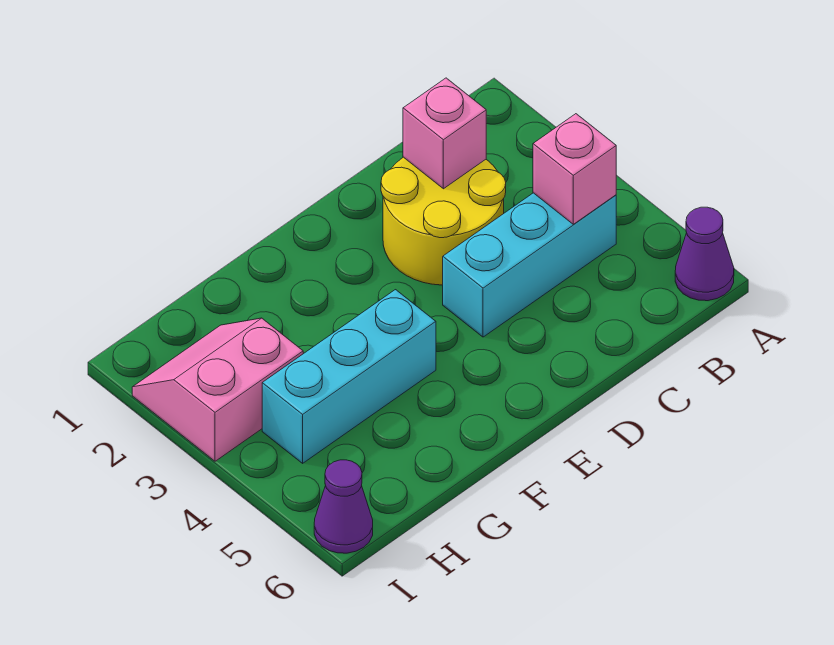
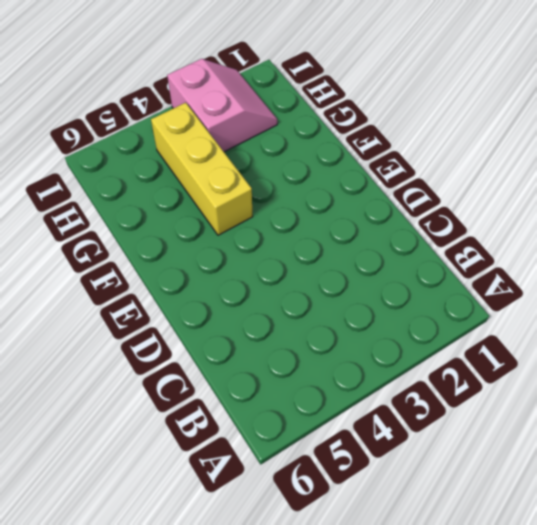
yellow 1x3 brick [151,103,253,235] -> cyan 1x3 brick [262,290,436,463]
none -> purple 1x1 cone [675,207,734,301]
none -> cyan 1x3 brick [443,193,616,337]

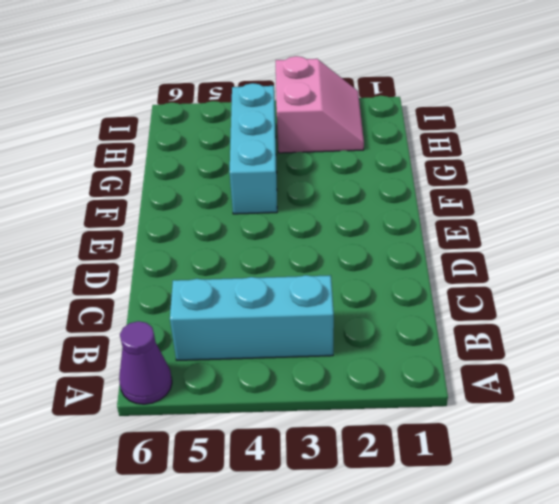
cyan 1x3 brick [170,275,334,360] -> cyan 1x3 brick turned to [443,193,616,337]
none -> yellow 2x2 round brick [381,157,506,285]
none -> purple 1x1 cone [314,460,373,553]

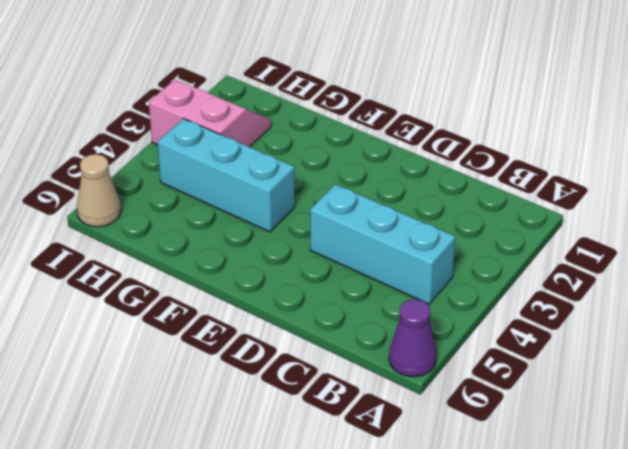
tan 1x1 cone [77,154,121,227] -> purple 1x1 cone [314,460,373,553]
none -> yellow 2x2 round brick [381,157,506,285]
none -> pink 1x1 brick [533,114,616,224]

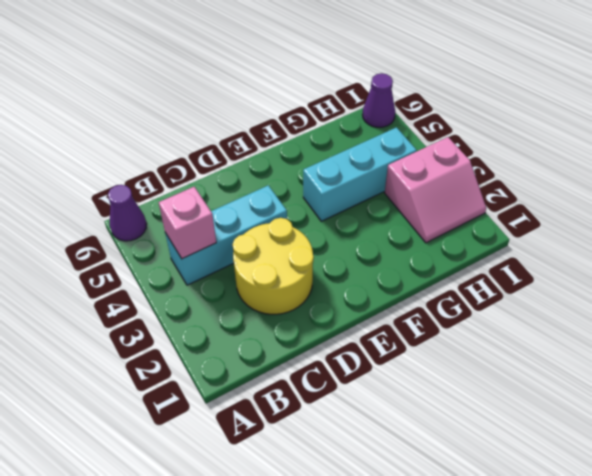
none -> pink 1x1 brick [403,78,486,189]

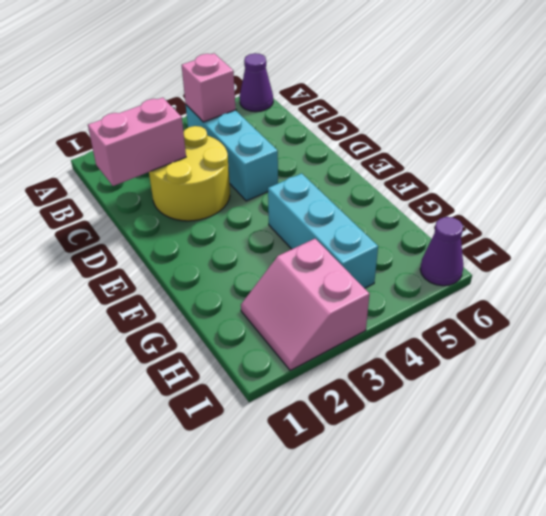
pink 1x2 brick [88,97,186,186] -> pink 1x1 brick [403,78,486,189]

